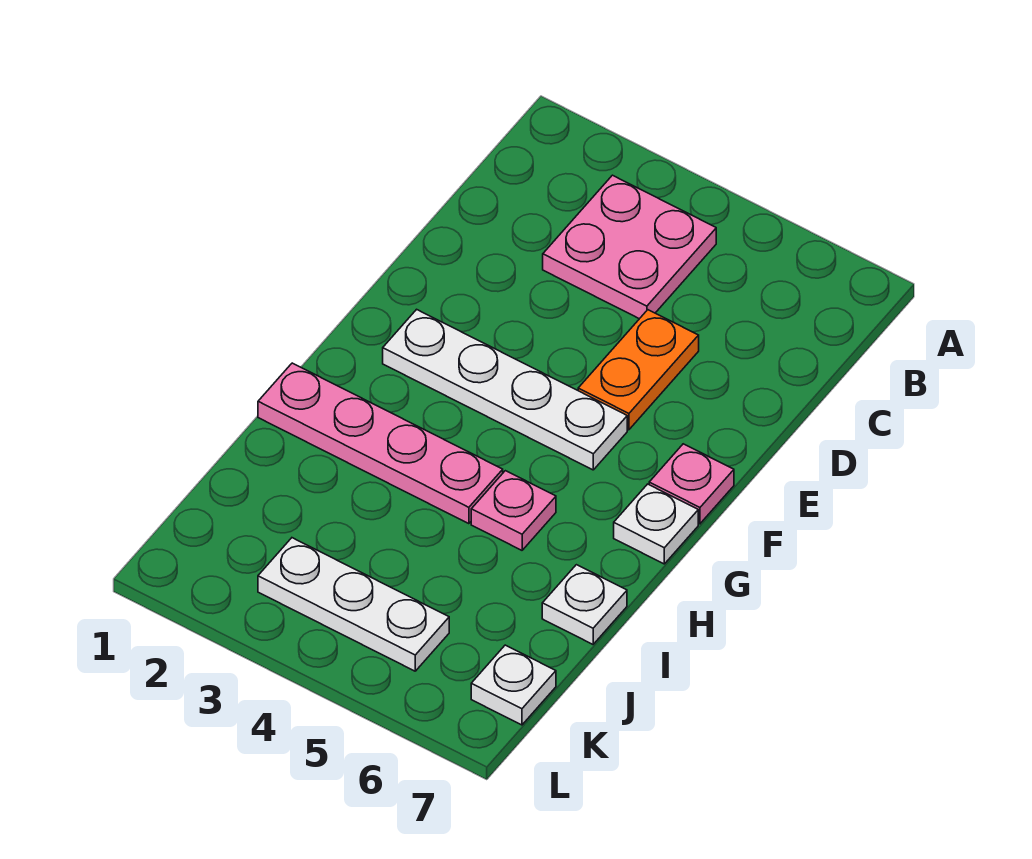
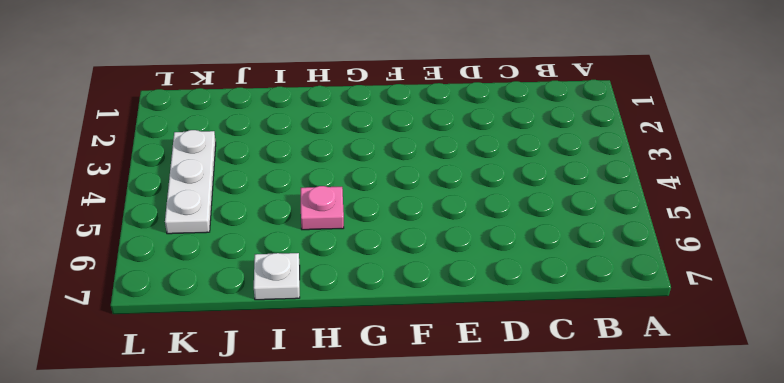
none -> pink 2x2 plate [543,175,716,319]
none -> orange 1x2 plate [578,310,699,430]

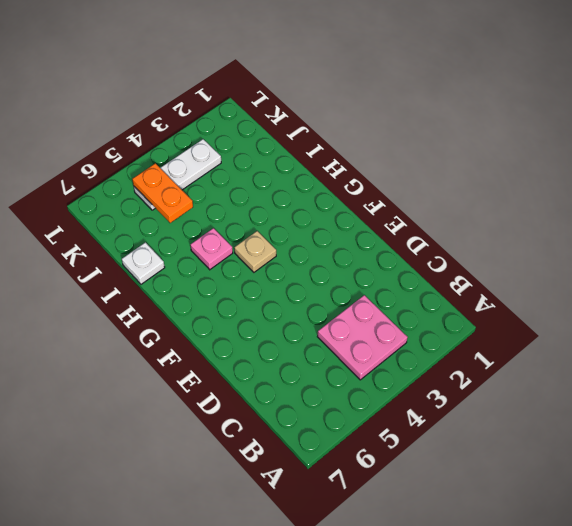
tan 1x1 plate [235,231,276,272] -> none
orange 1x2 plate [132,163,193,223] -> orange 1x2 plate moved to [578,310,699,430]
none -> white 1x4 plate [383,309,627,470]
none -> pink 1x1 plate [649,444,734,524]

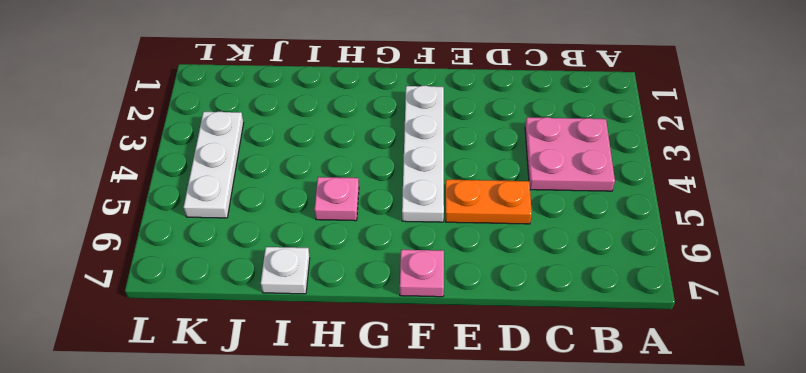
none -> white 1x1 plate [614,484,698,564]
none -> pink 1x4 plate [258,363,503,524]

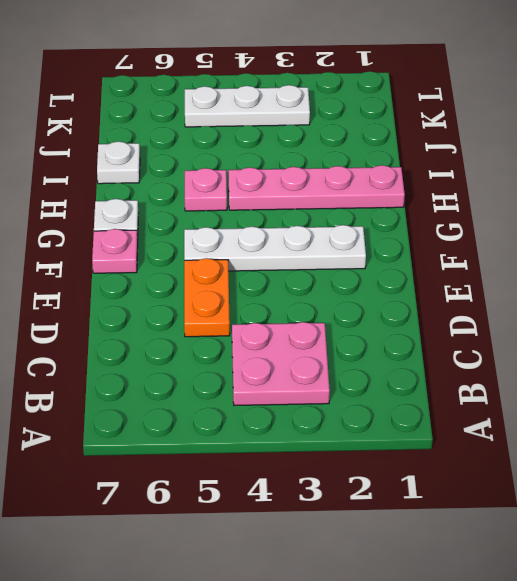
none -> white 1x1 plate [471,645,556,725]

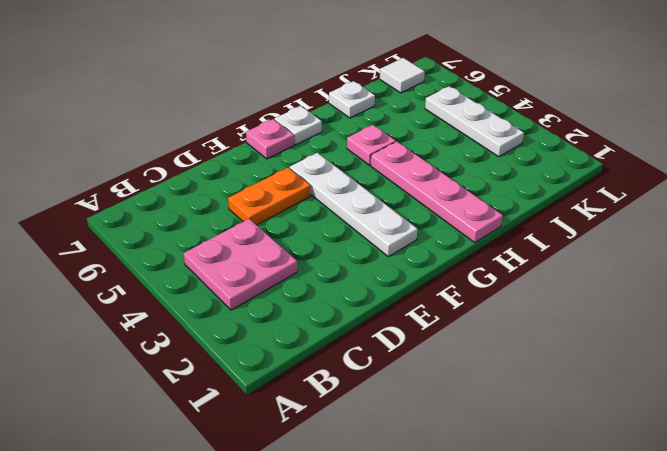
white 1x1 tile [380,58,425,93] -> white 1x1 plate [471,645,556,725]

